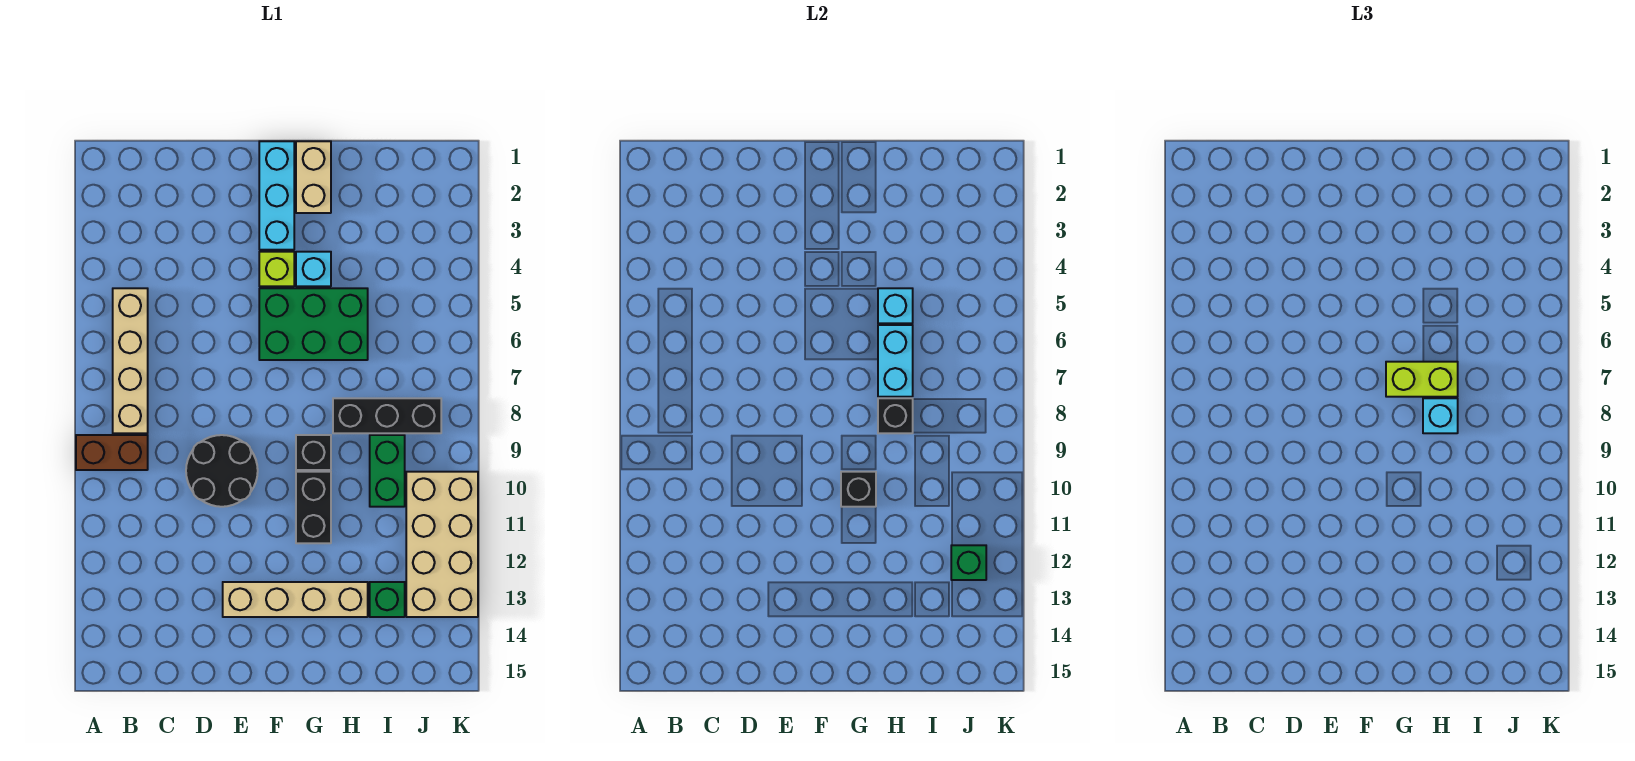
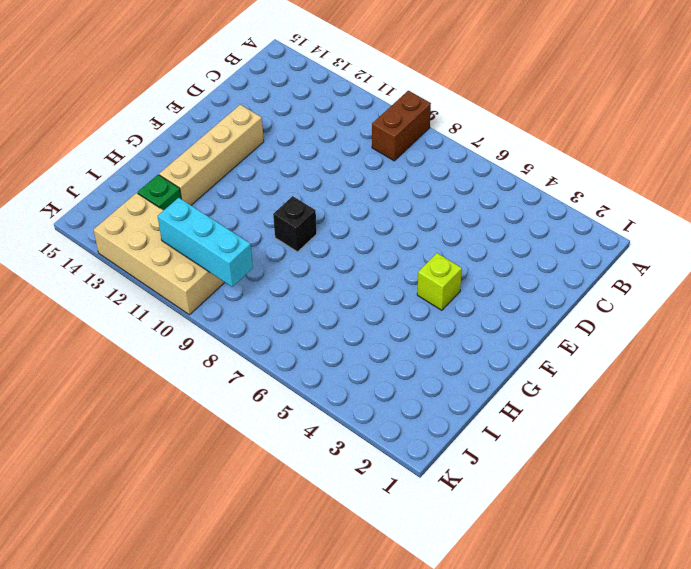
cyan 1x3 brick [158,198,253,287] -> cyan 1x3 brick moved to [259,141,294,250]
none -> tan 1x4 brick [113,288,148,433]
none -> black 2x2 round brick [186,435,258,507]
none -> green 2x3 brick [259,288,368,360]

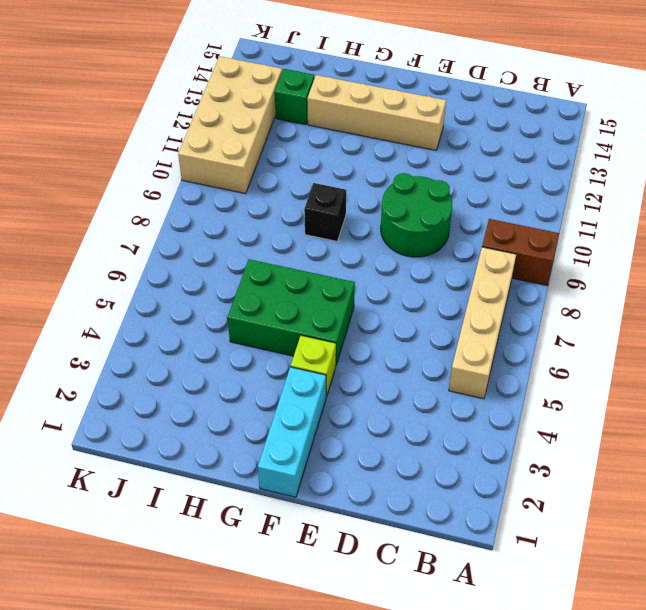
green 2x2 round brick [381,173,452,257] -> black 2x2 round brick [186,435,258,507]
none -> tan 1x2 brick [296,141,331,213]
none -> cyan 1x1 brick [296,252,331,286]
none -> black 1x2 brick [296,472,331,543]

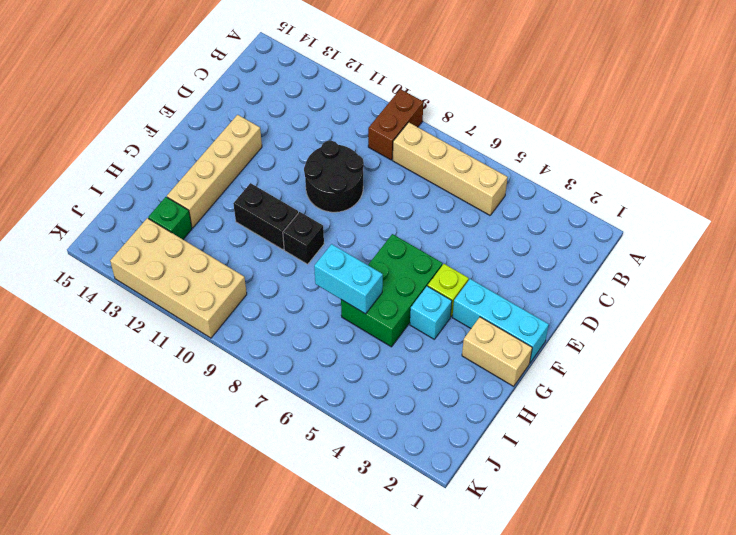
none -> black 1x3 brick [333,398,441,433]
none -> green 1x2 brick [370,435,405,507]
none -> black 1x1 brick [841,472,876,507]

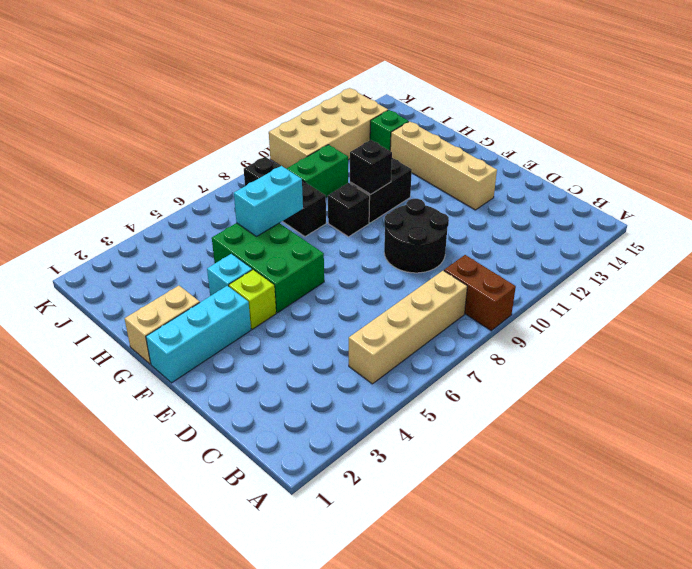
none -> cyan 1x1 brick [878,288,913,323]
none -> black 1x1 brick [878,398,913,433]
none -> green 1x1 brick [951,545,986,580]

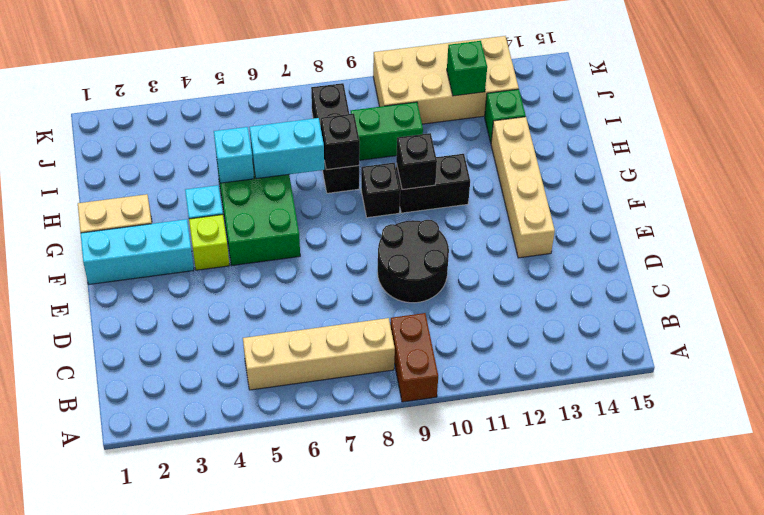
none -> lime 1x2 brick [1386,362,1458,397]
none -> cyan 1x1 brick [1423,398,1458,433]

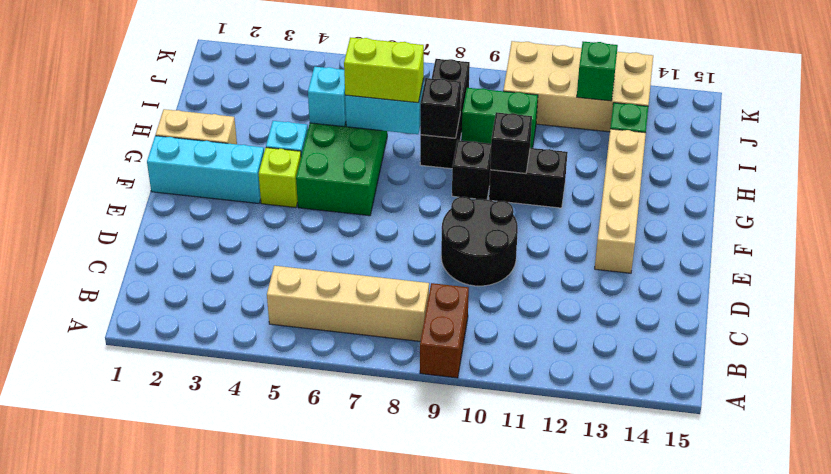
lime 1x2 brick [344,38,424,103] -> lime 1x2 brick turned to [1386,362,1458,397]
none -> cyan 1x1 brick [1423,398,1458,433]

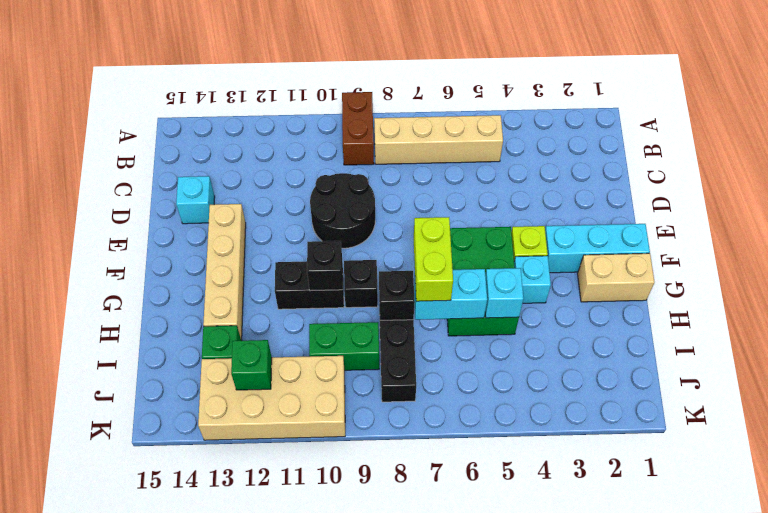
cyan 1x1 brick [176,176,215,224] -> cyan 1x1 brick moved to [1423,398,1458,433]

